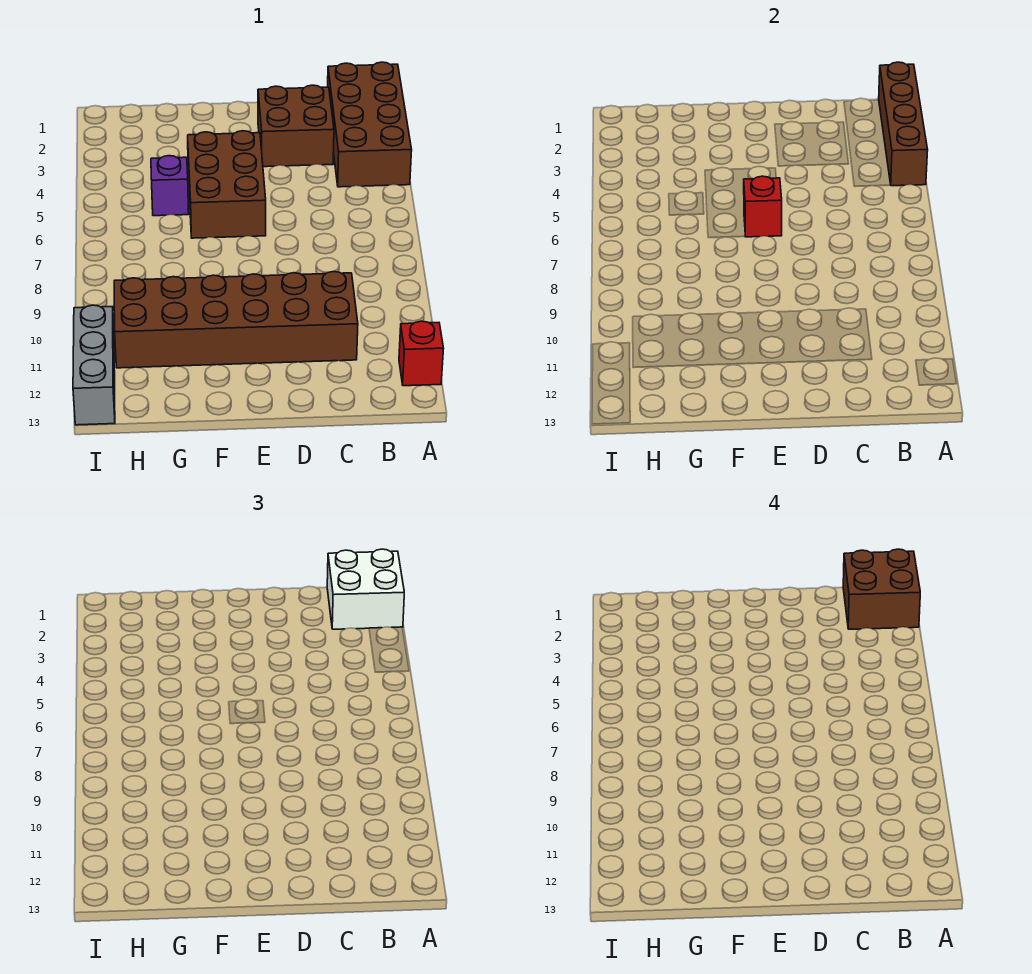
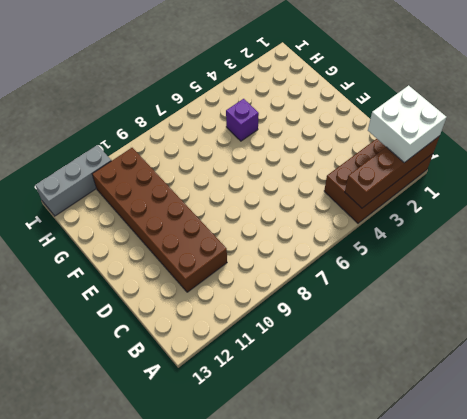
none -> red 1x1 brick [399,321,444,386]
none -> brown 2x2 brick [258,85,334,167]

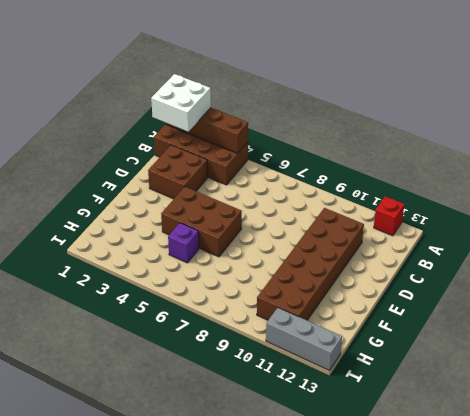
none -> red 1x1 brick [744,176,782,237]
none -> brown 2x2 brick [843,549,920,629]

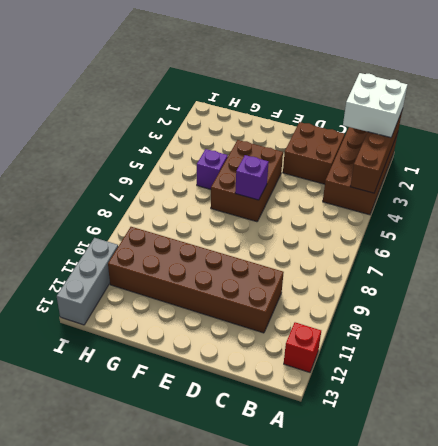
purple 1x1 brick [235,155,269,200] -> red 1x1 brick [744,176,782,237]
none -> brown 2x2 brick [843,549,920,629]

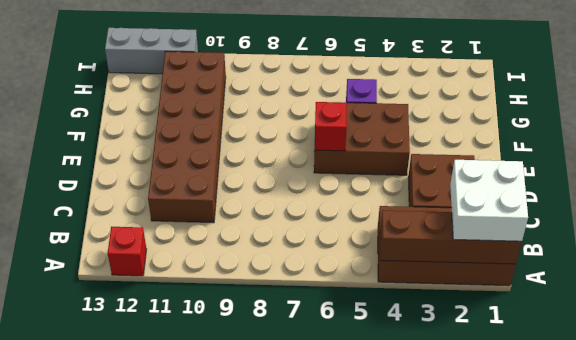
none -> brown 2x2 brick [843,549,920,629]

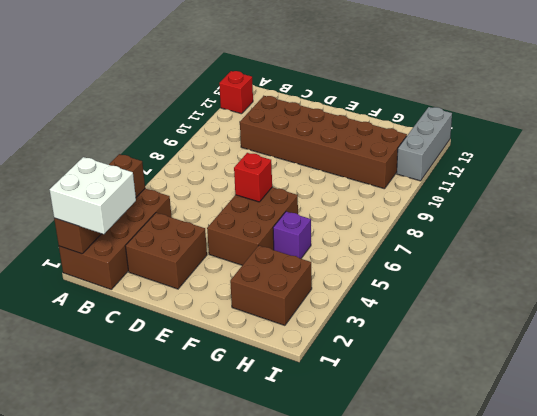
brown 2x2 brick [230,246,312,325] -> brown 2x2 brick moved to [843,549,920,629]

